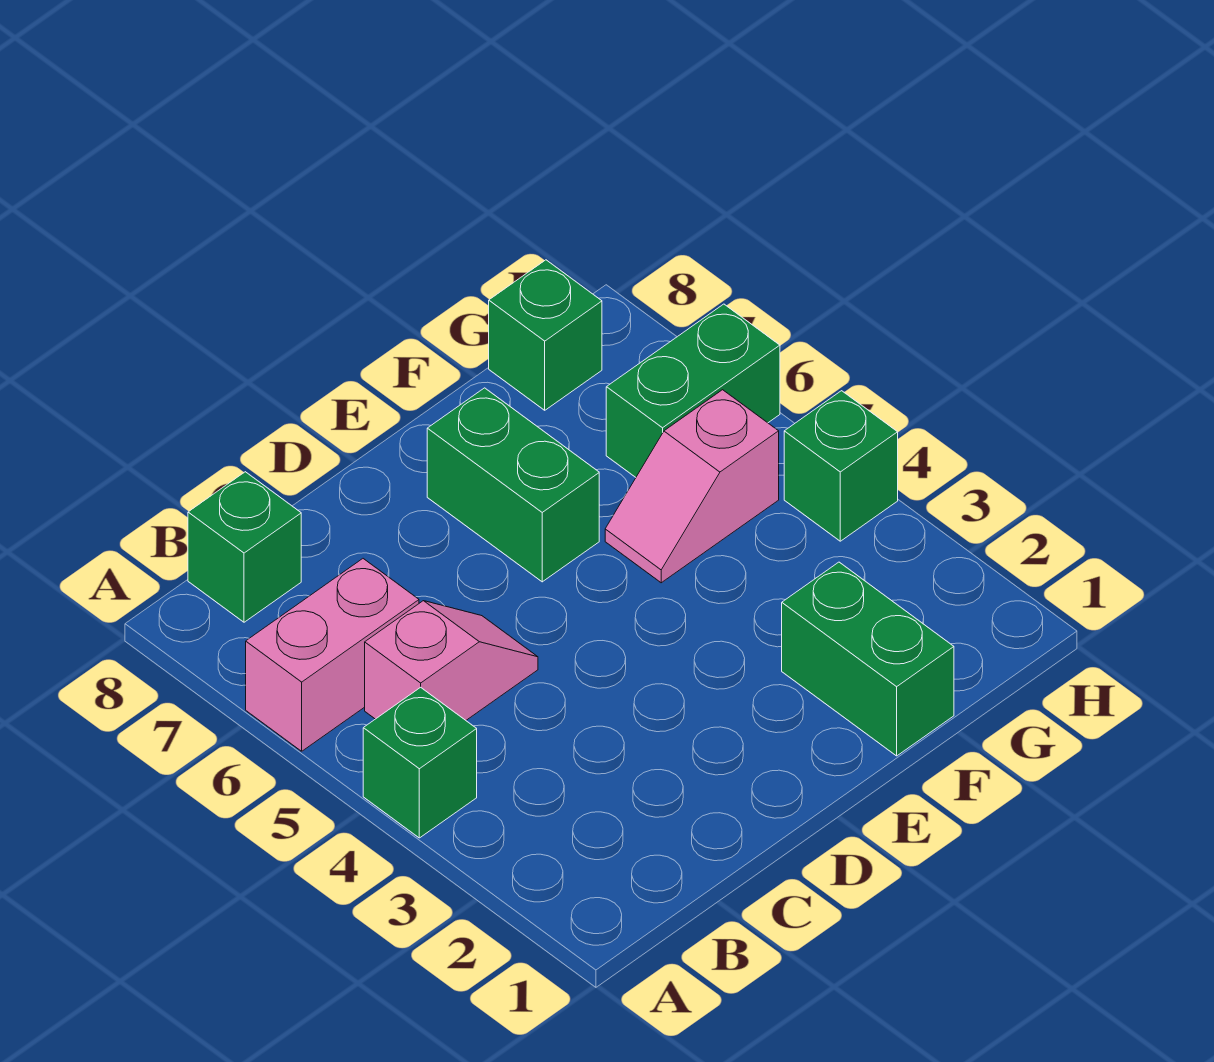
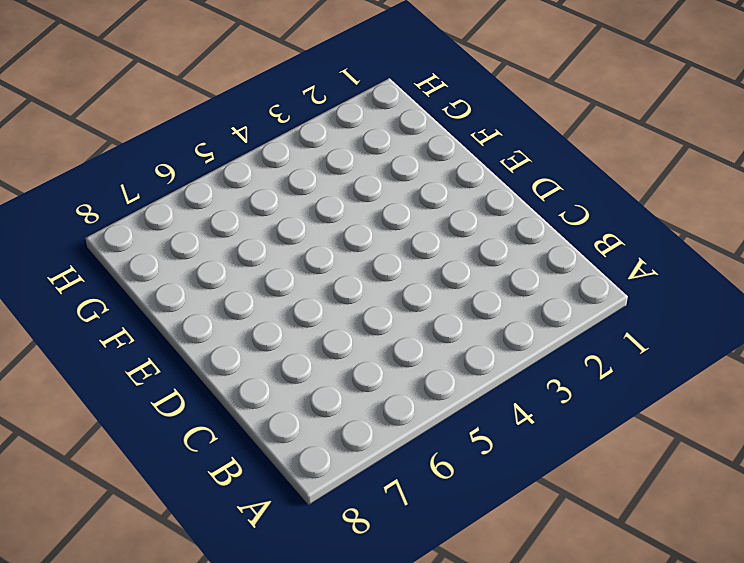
none -> green 1x1 brick [363,687,477,838]
none -> pink 1x2 brick [246,559,419,751]

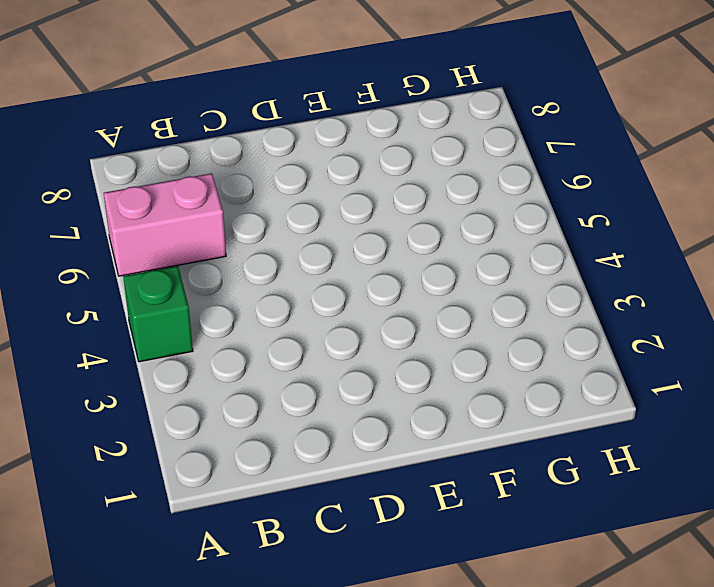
none -> pink 1x2 slope [365,601,538,720]
none -> green 1x1 brick [188,472,301,622]

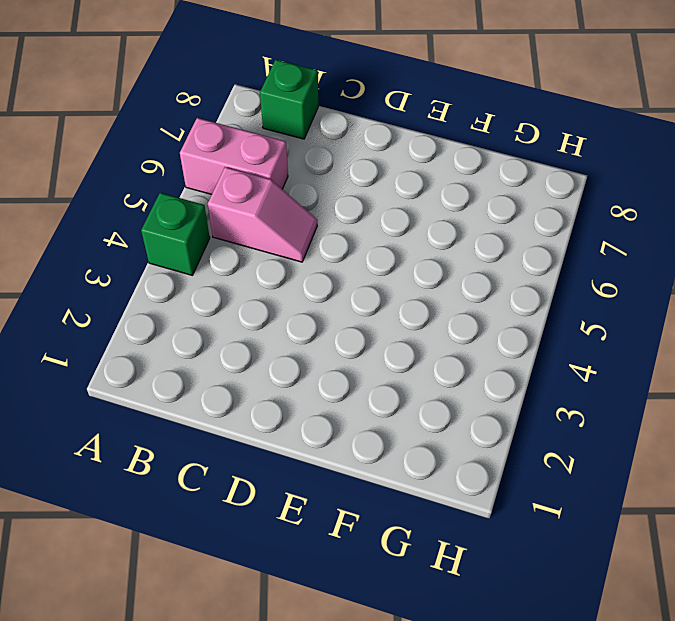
none -> green 1x2 brick [427,388,599,582]
none -> green 1x2 brick [782,562,954,756]

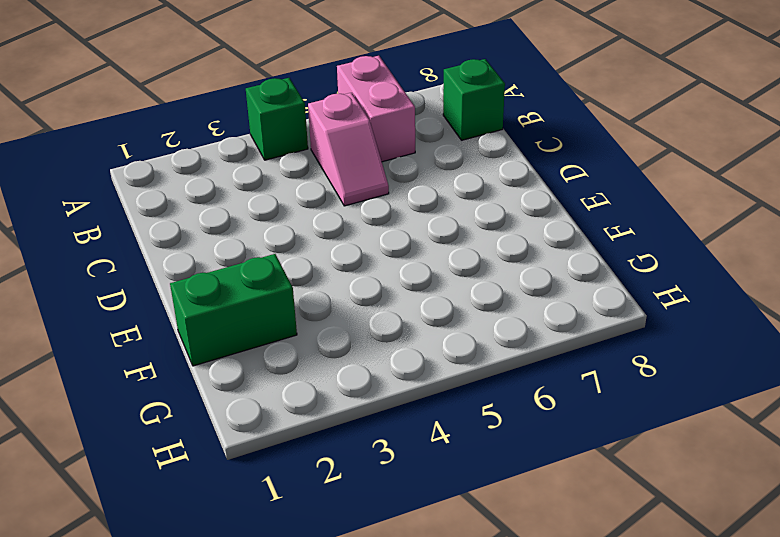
none -> green 1x2 brick [427,388,599,582]
none -> pink 1x2 slope [605,390,779,583]

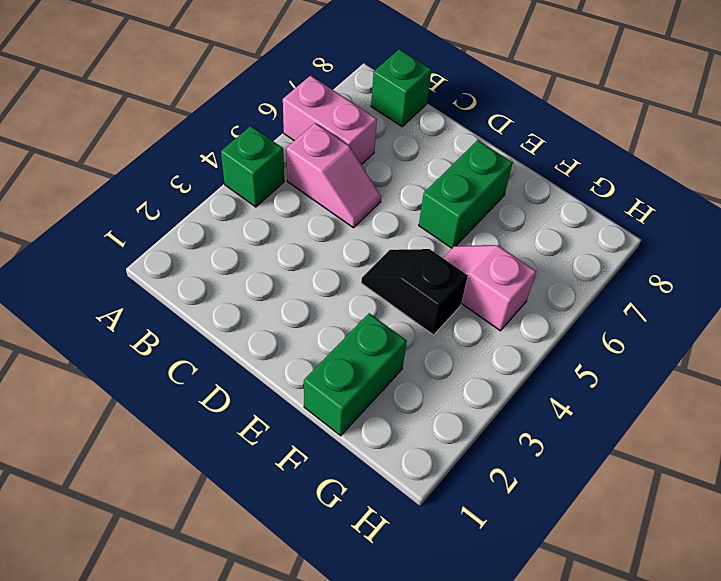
black 1x2 slope [361,249,468,335] -> none
none -> green 1x2 brick [606,304,780,477]
none -> green 1x1 brick [489,260,602,410]

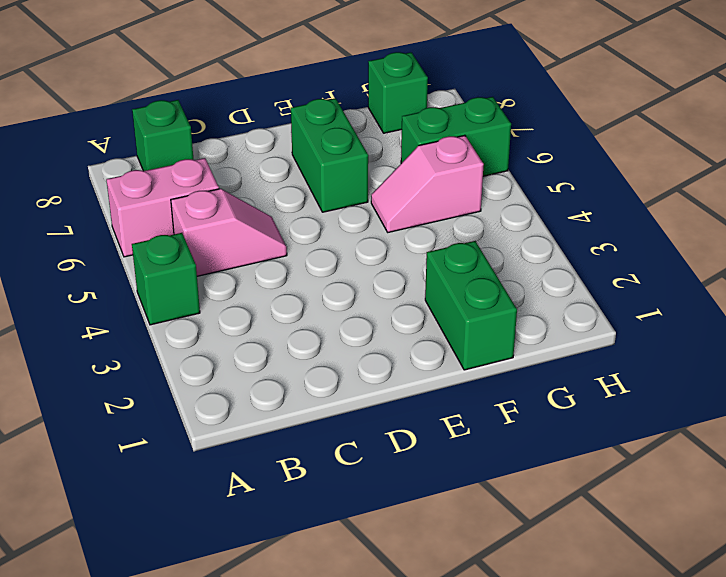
none -> green 1x1 brick [784,391,898,541]

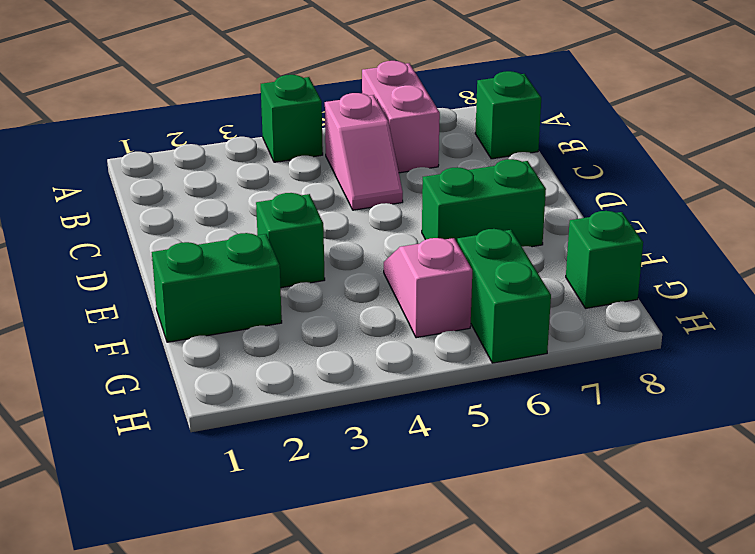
green 1x1 brick [256,193,325,288] -> green 1x1 brick moved to [784,391,898,541]

